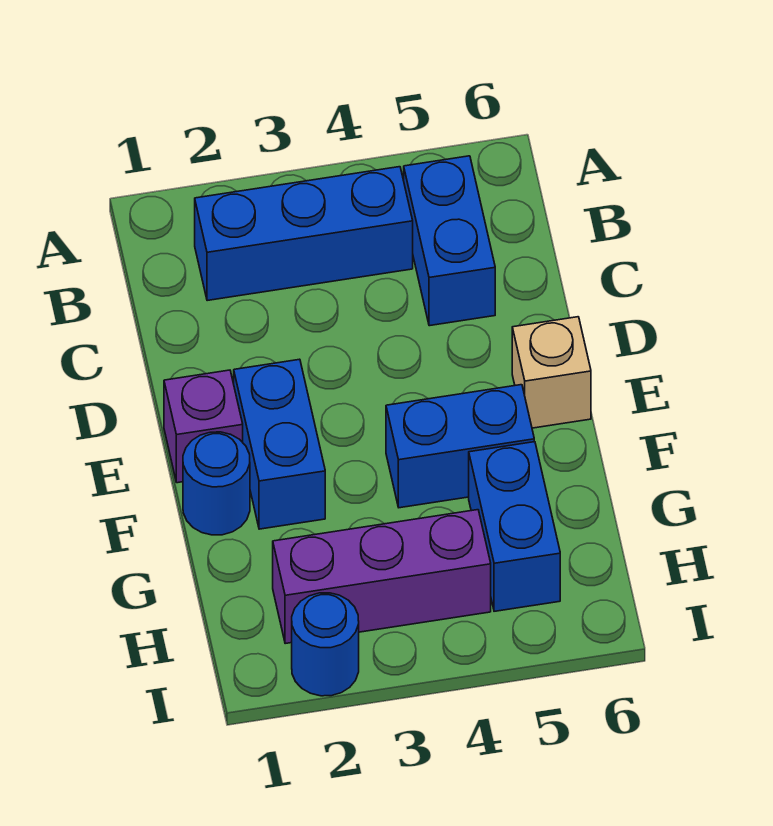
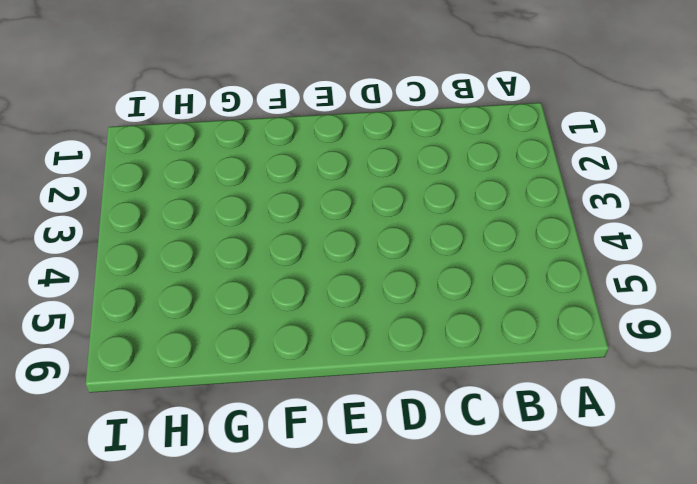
none -> blue 1x3 brick [195,167,413,301]
none -> blue 1x2 brick [404,156,495,326]

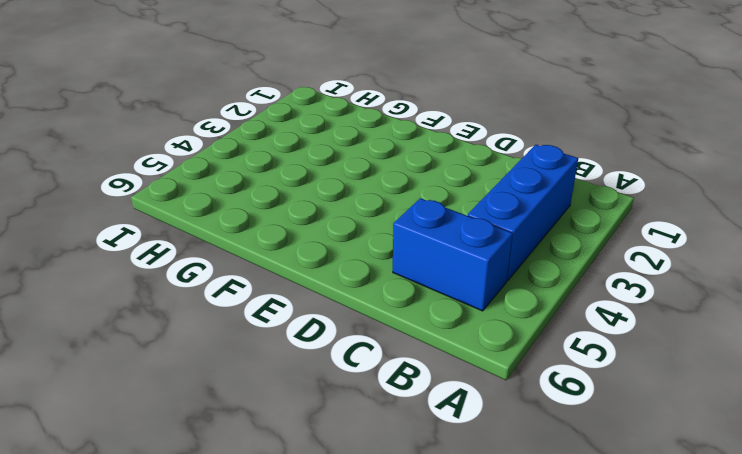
none -> purple 1x1 brick [164,370,243,483]
none -> blue 1x2 brick [234,359,325,529]

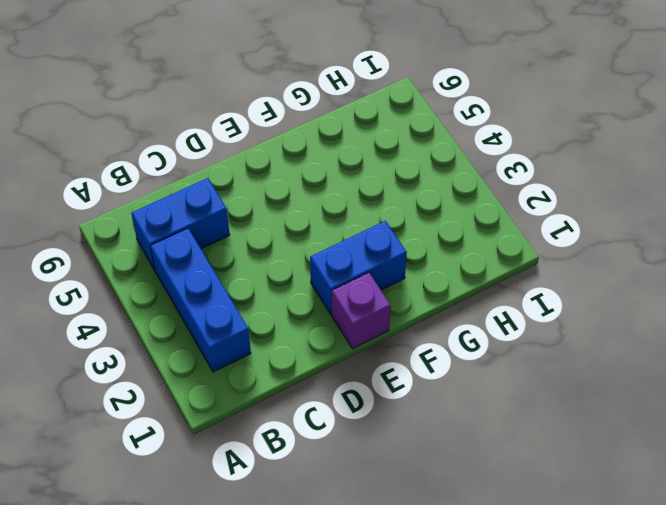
none -> tan 1x1 brick [512,317,591,428]
none -> blue 1x1 round brick [183,432,250,535]

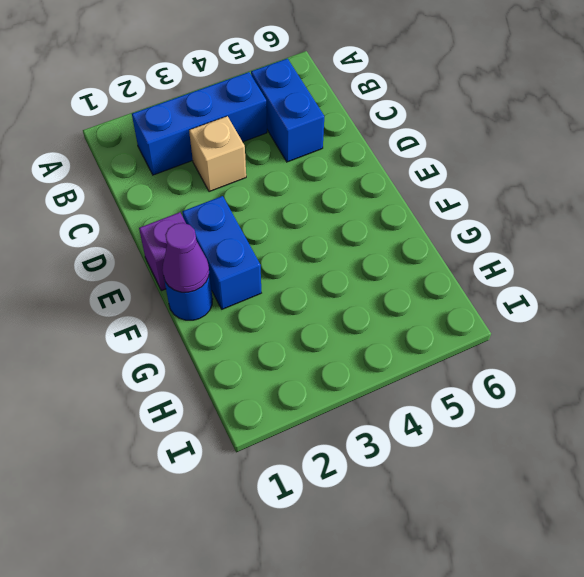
tan 1x1 brick [189,116,246,192] -> tan 1x1 brick moved to [512,317,591,428]
purple 1x1 cone [162,223,209,292] -> none
none -> blue 1x2 brick [386,385,534,508]
none -> blue 1x2 brick [469,442,560,611]

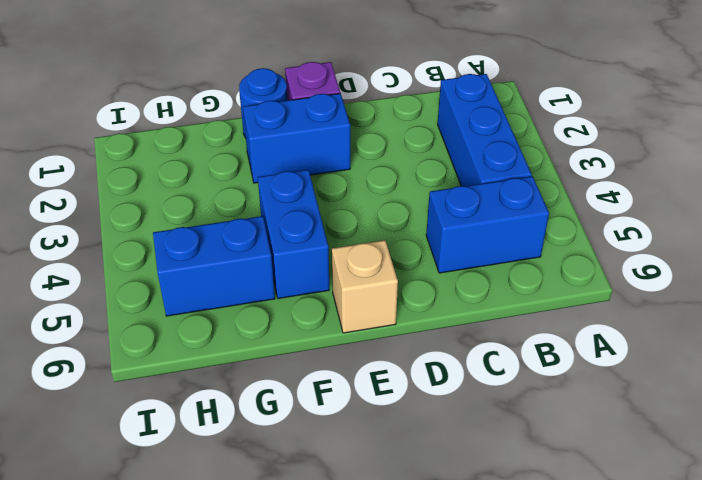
none -> purple 1x3 brick [273,510,491,644]
none -> blue 1x1 round brick [292,593,359,696]

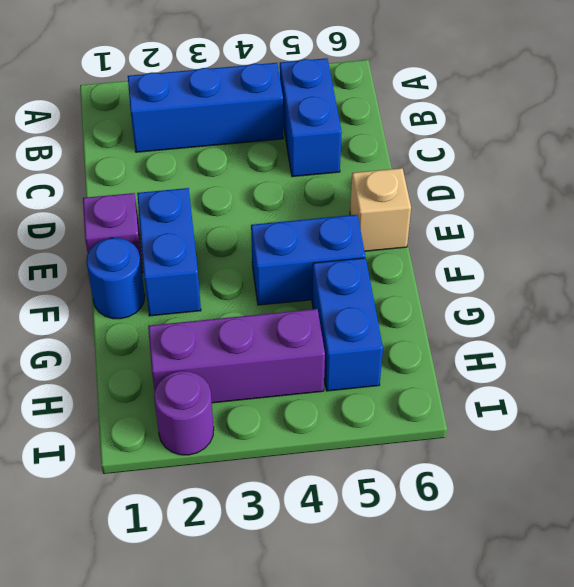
purple 1x1 round brick [154,371,214,455] -> blue 1x1 round brick [292,593,359,696]

